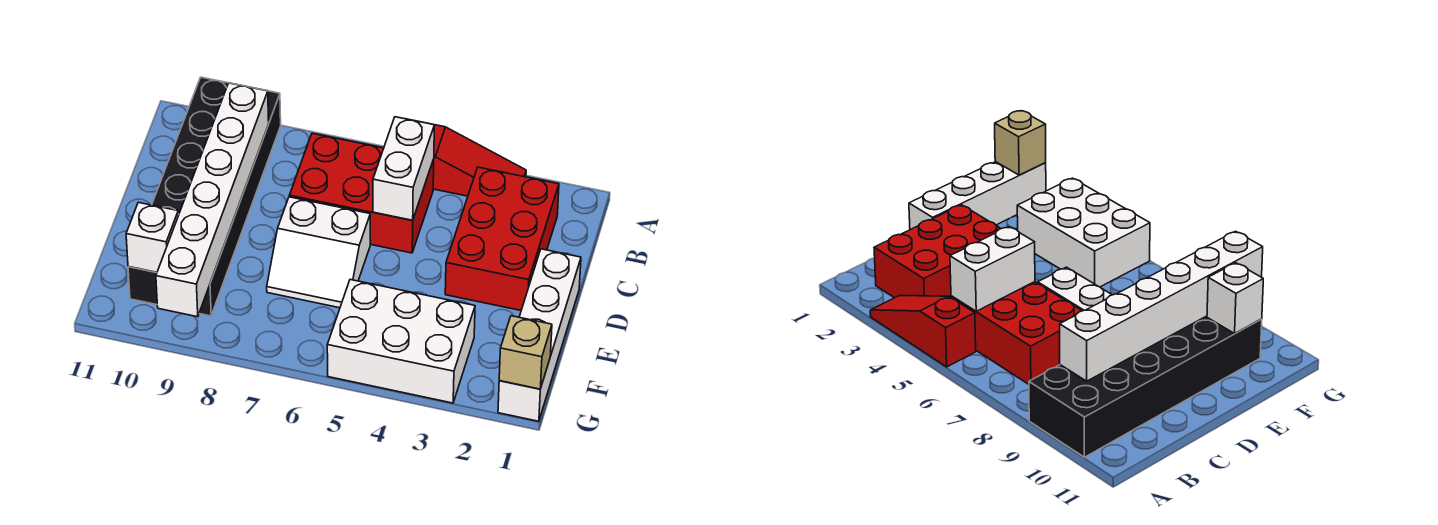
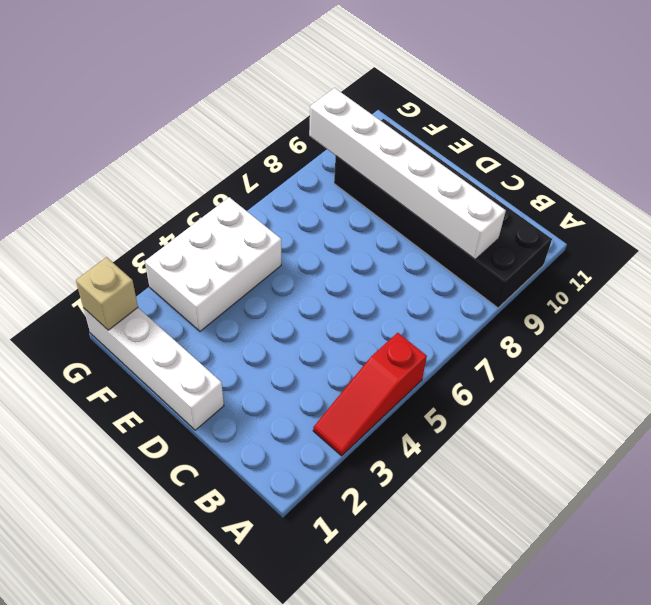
none -> red 2x3 brick [445,167,559,310]
none -> red 2x3 brick [289,133,434,253]

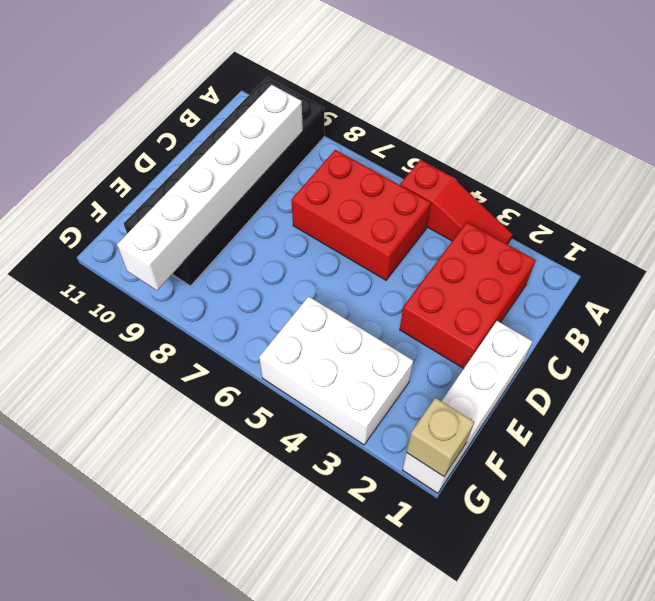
none -> white 2x2 slope [267,197,370,308]
none -> white 1x2 brick [373,117,434,220]

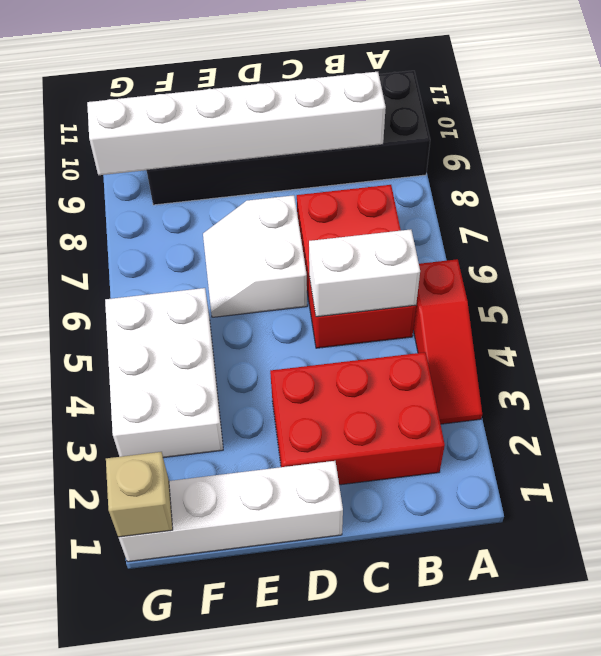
none -> white 1x1 brick [126,202,178,272]

